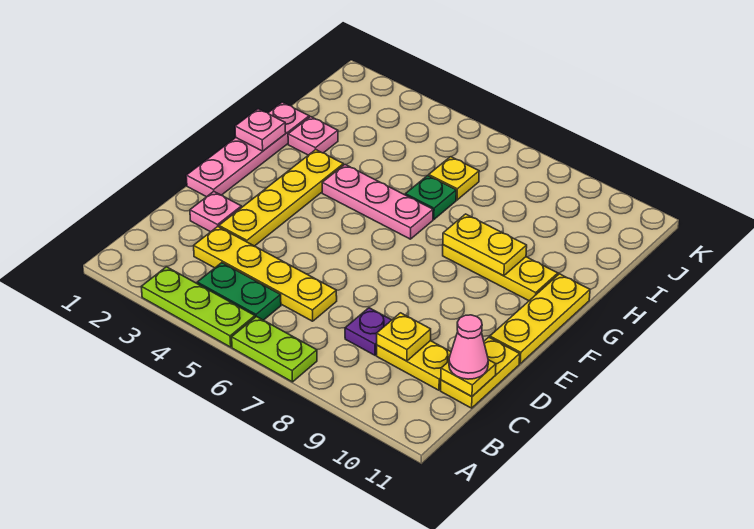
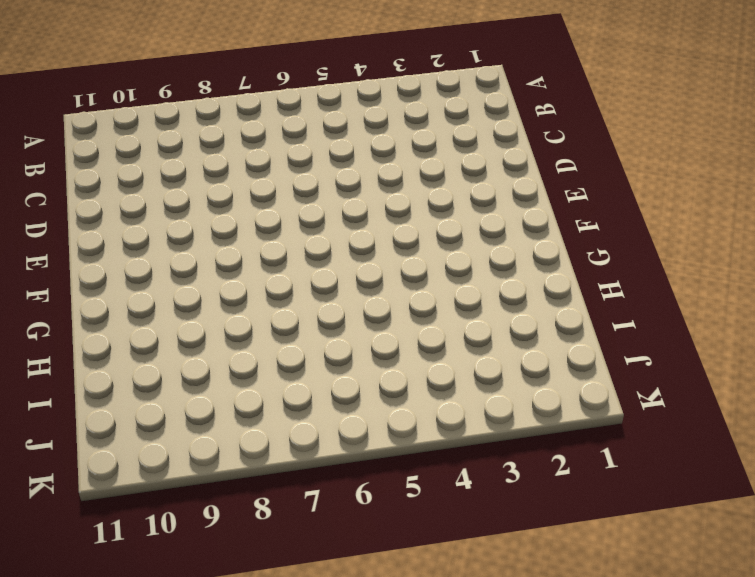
none -> lime 1x3 plate [141,267,255,347]
none -> lime 1x2 plate [232,316,317,382]
none -> green 1x2 plate [197,263,281,320]

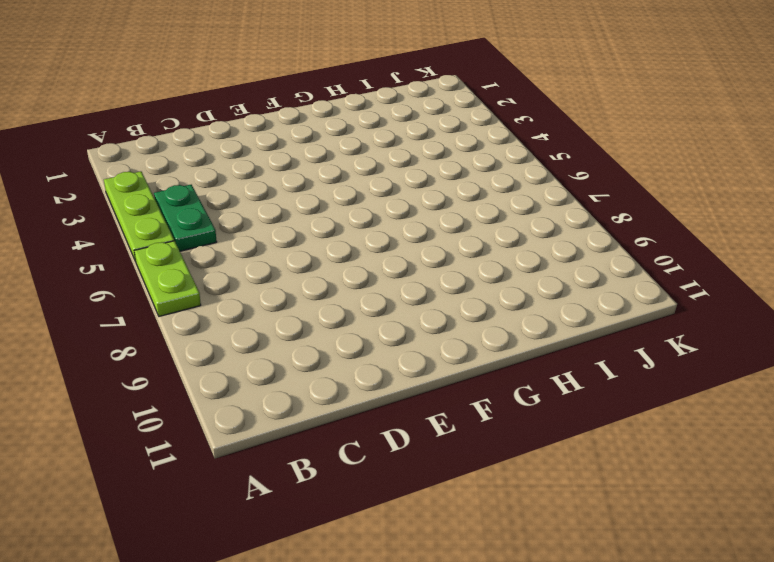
none -> yellow 1x4 plate [194,227,337,321]
none -> purple 1x1 plate [345,308,391,355]
none -> yellow 1x2 plate [377,341,451,390]

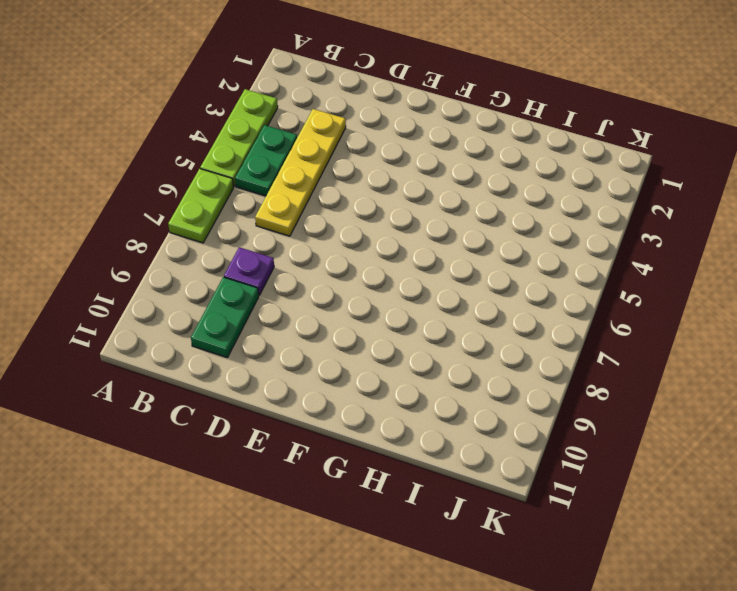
green 1x2 plate [191,277,259,357] -> yellow 1x2 plate [377,341,451,390]
none -> yellow 1x2 plate [441,337,520,408]
none -> pink 1x1 plate [190,192,241,232]
none -> yellow 1x4 plate [219,150,344,246]

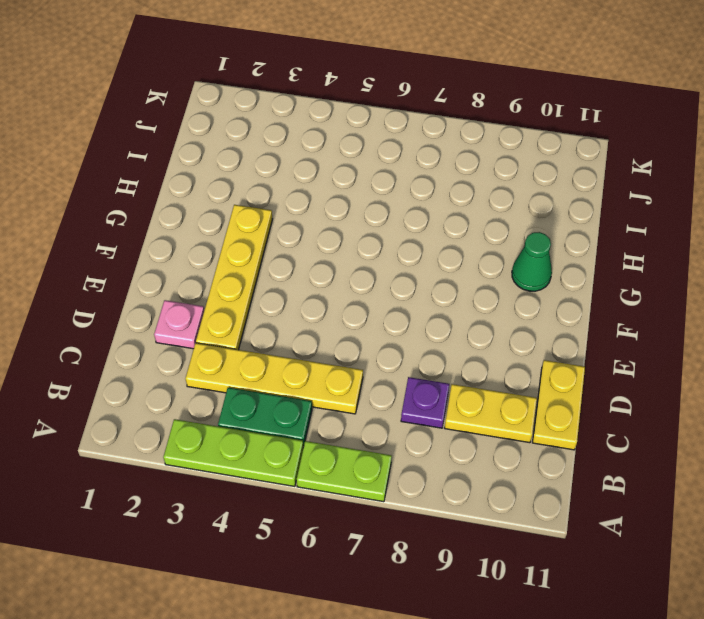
green 1x1 cone [512,232,552,291] -> yellow 1x3 plate [443,245,558,301]
none -> pink 1x4 plate [186,102,309,197]
none -> yellow 1x3 plate [490,274,590,363]
none -> pink 1x3 plate [322,165,433,239]

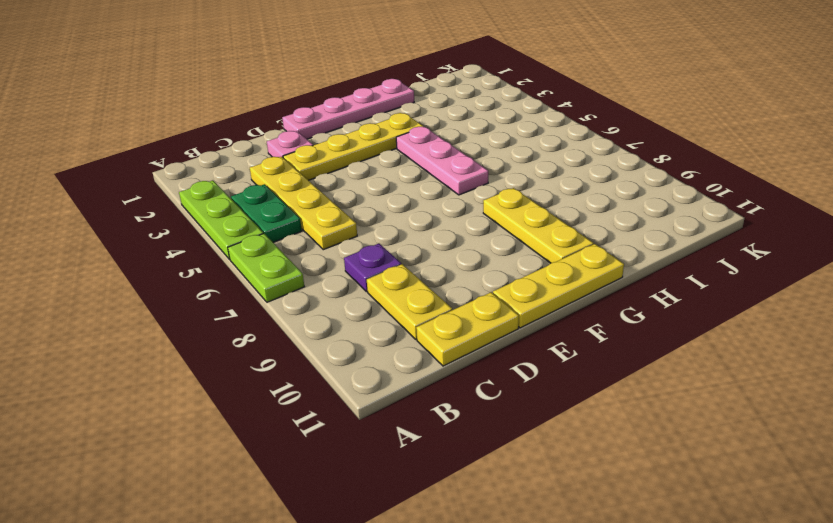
none -> pink 1x1 plate [288,117,338,155]
none -> green 1x1 plate [405,176,456,219]
none -> yellow 1x1 plate [428,157,479,200]

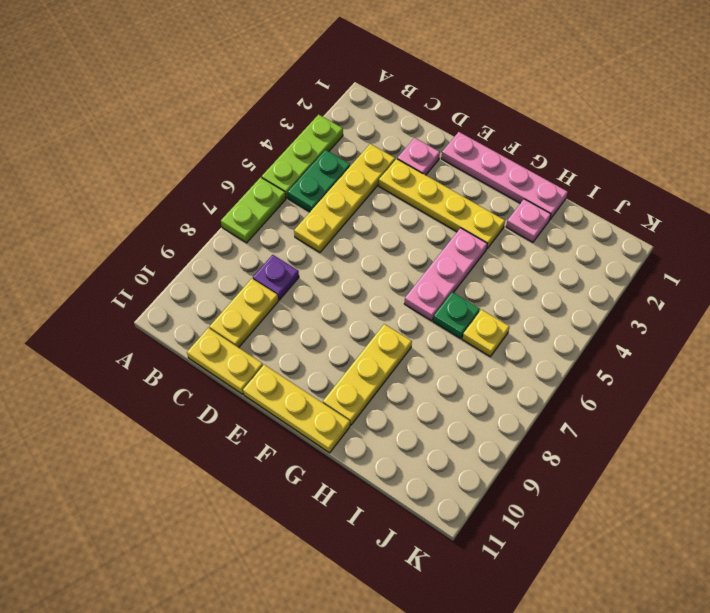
none -> yellow 1x1 plate [377,313,431,361]
none -> yellow 1x1 plate [441,360,496,397]
none -> pink 1x1 plate [235,109,286,151]

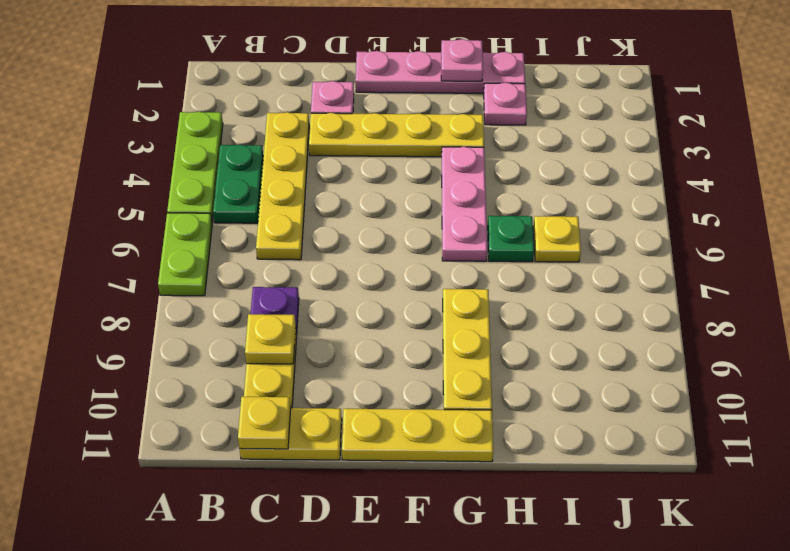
none -> yellow 1x2 plate [443,214,527,276]
none -> pink 1x1 cone [449,315,488,379]

